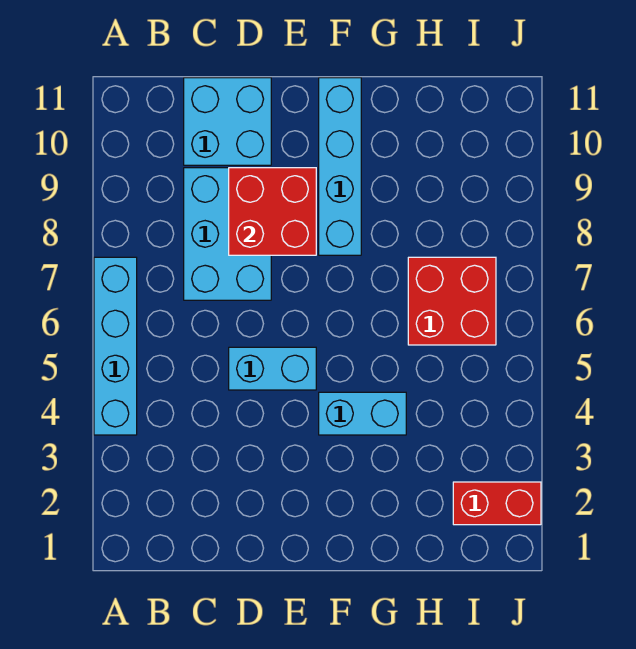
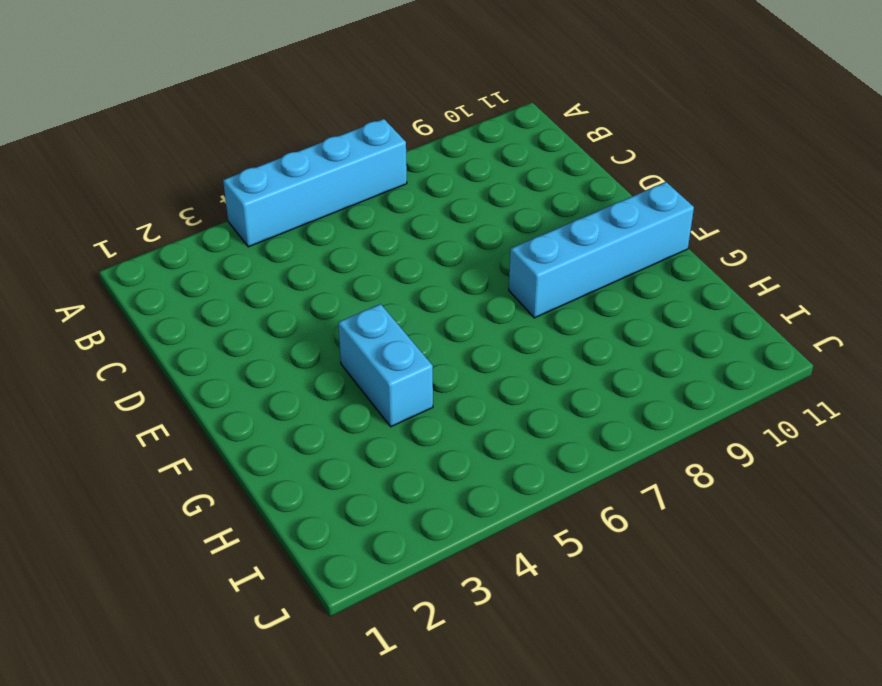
none -> cyan 2x3 brick [184,168,271,300]
none -> cyan 2x2 brick [184,78,271,165]

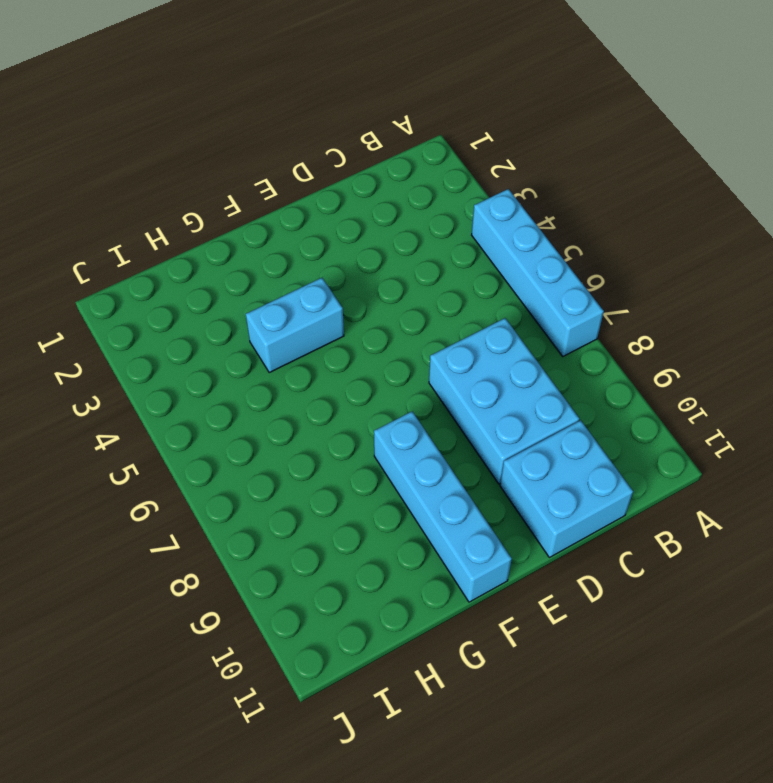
none -> cyan 1x2 brick [229,347,316,390]
none -> red 2x2 brick [408,257,496,345]

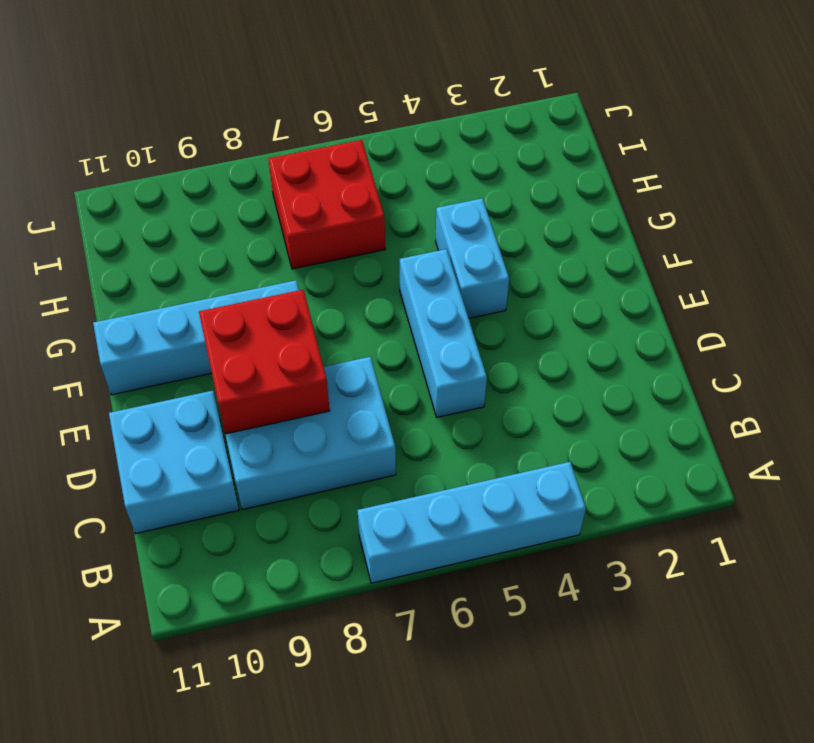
cyan 1x3 brick [400,249,487,417] -> cyan 1x2 brick [229,347,316,390]
none -> red 1x2 brick [453,482,541,525]

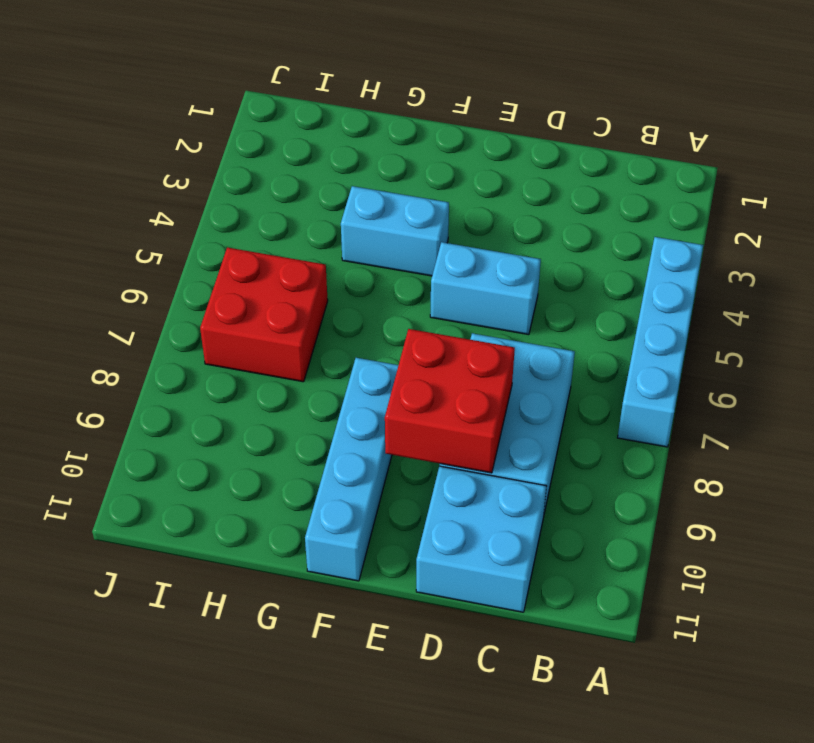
none -> red 1x2 brick [453,482,541,525]

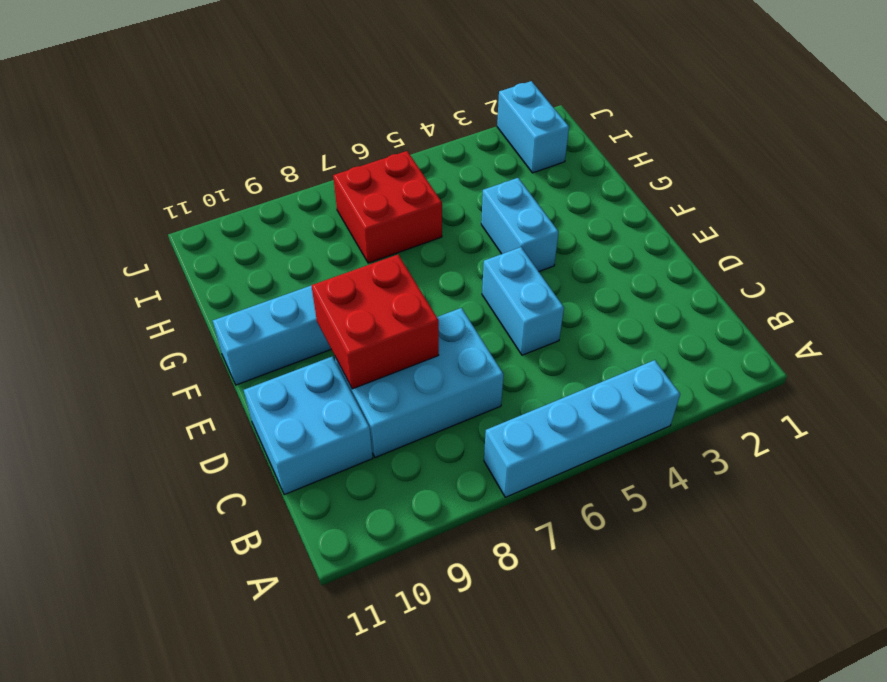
cyan 1x2 brick [497,81,569,173] -> red 1x2 brick [453,482,541,525]

